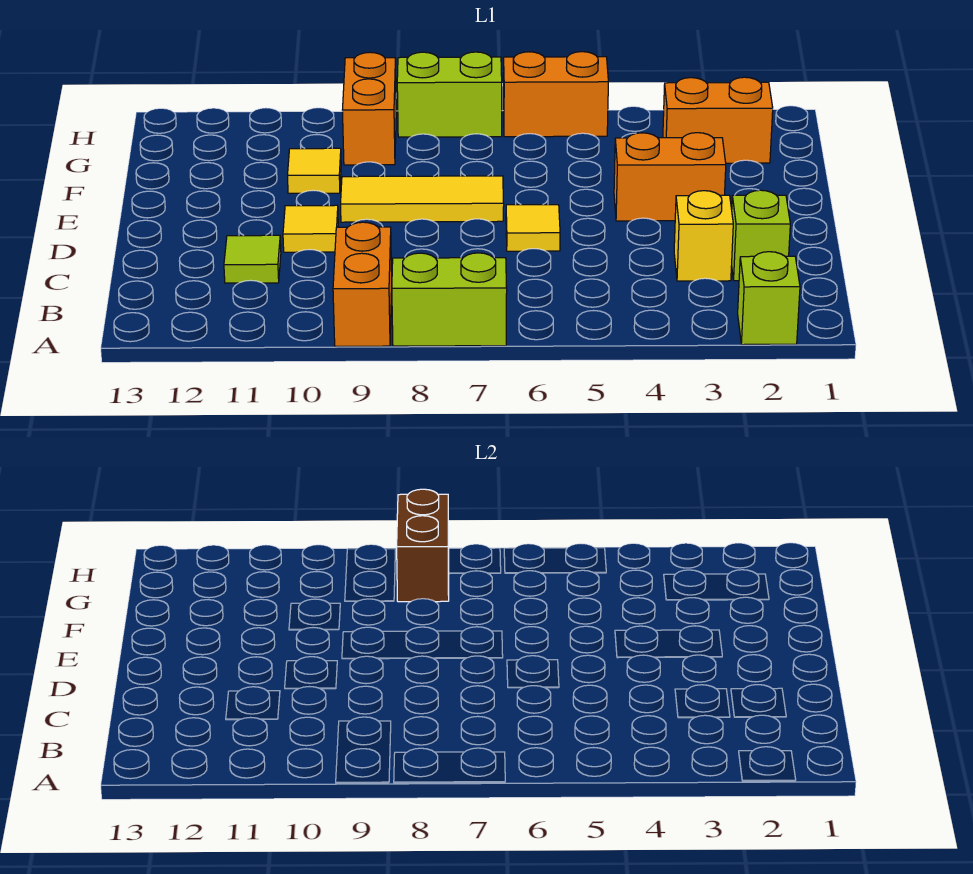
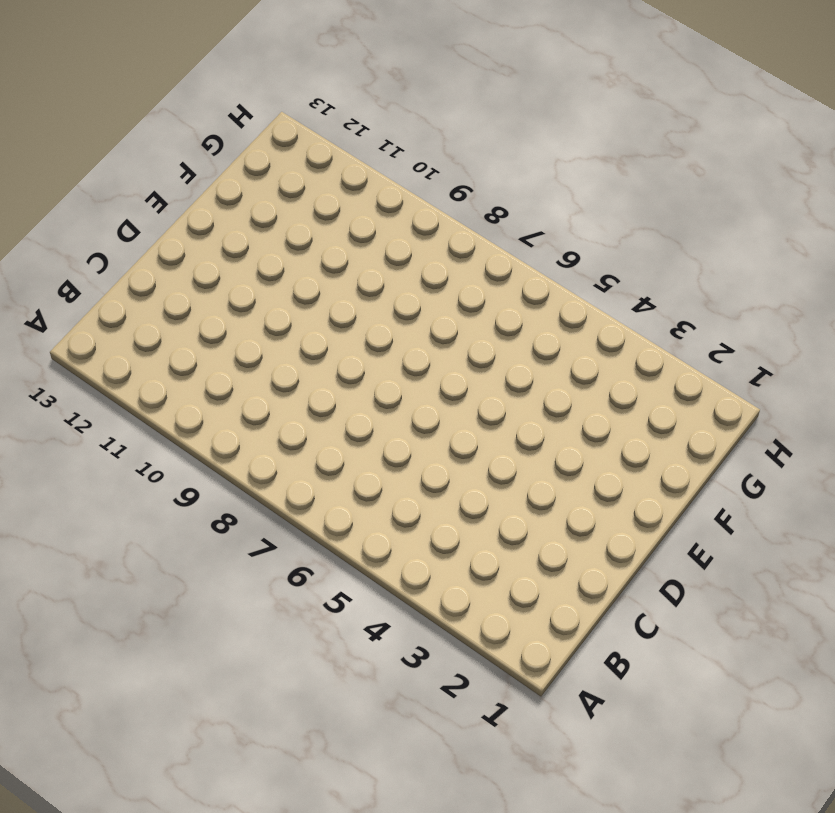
none -> lime 1x1 brick [738,252,800,345]
none -> lime 1x2 brick [392,253,507,346]
none -> orange 1x2 brick [333,222,392,346]

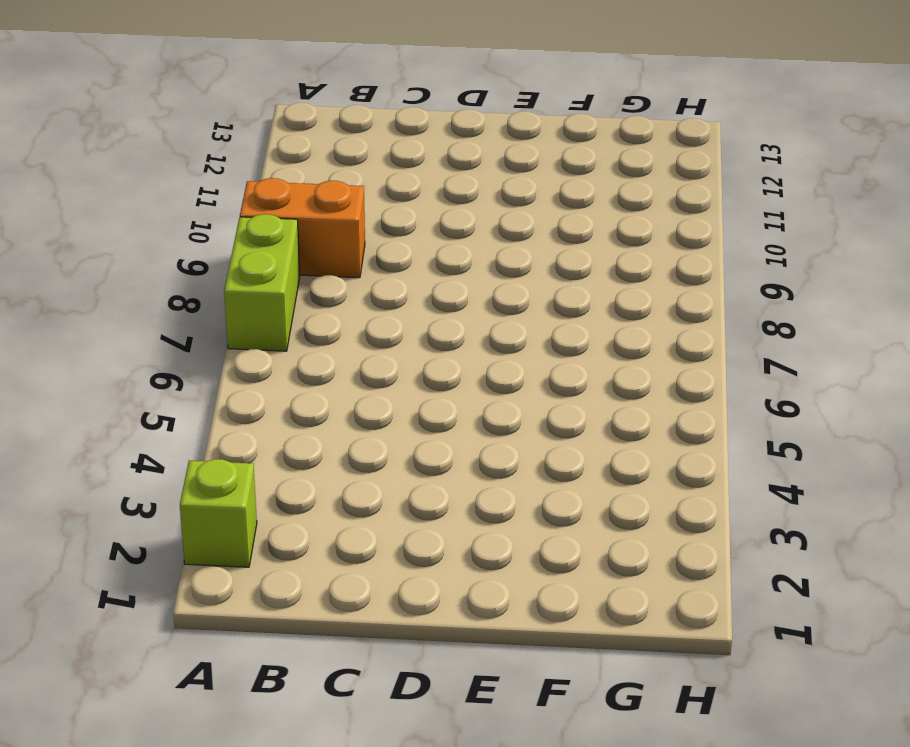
none -> lime 1x1 brick [732,190,790,281]
none -> yellow 1x1 brick [674,191,733,281]
none -> lime 1x1 tile [224,235,281,283]

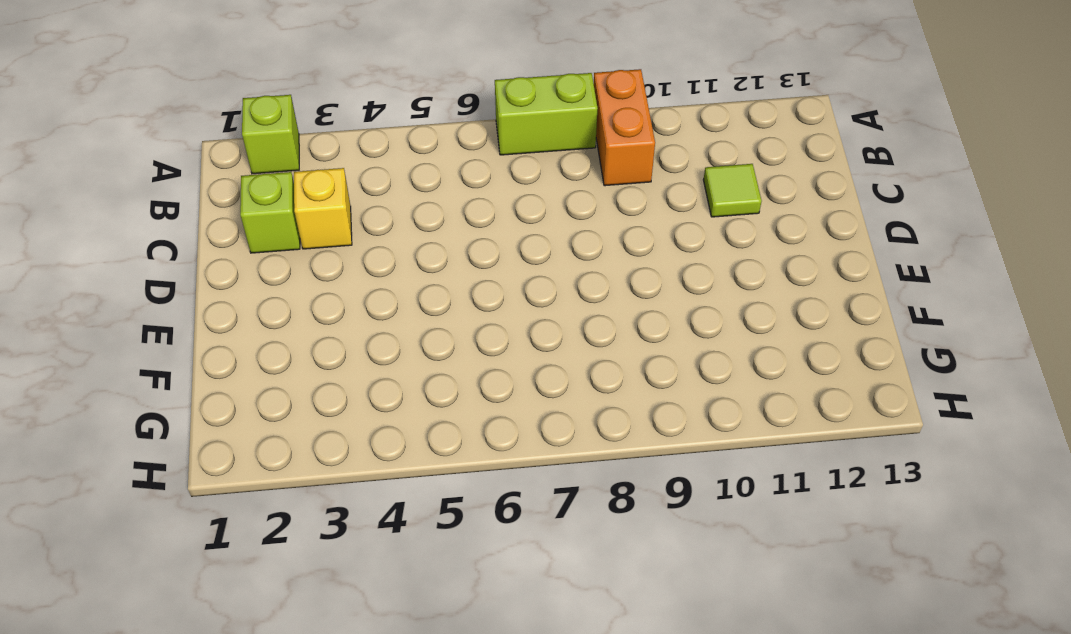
none -> yellow 1x1 tile [506,205,560,251]
none -> yellow 1x1 tile [283,205,338,252]
none -> orange 1x2 brick [614,133,726,221]

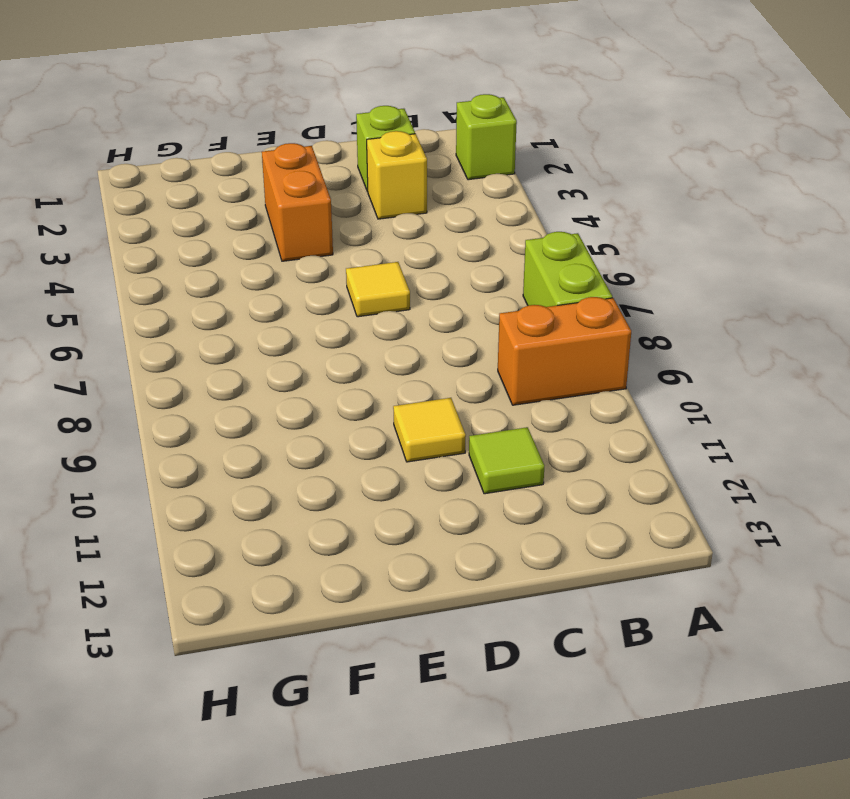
none -> yellow 1x3 tile [341,176,504,222]
none -> yellow 1x1 tile [287,148,341,193]
none -> orange 1x2 brick [663,77,773,163]

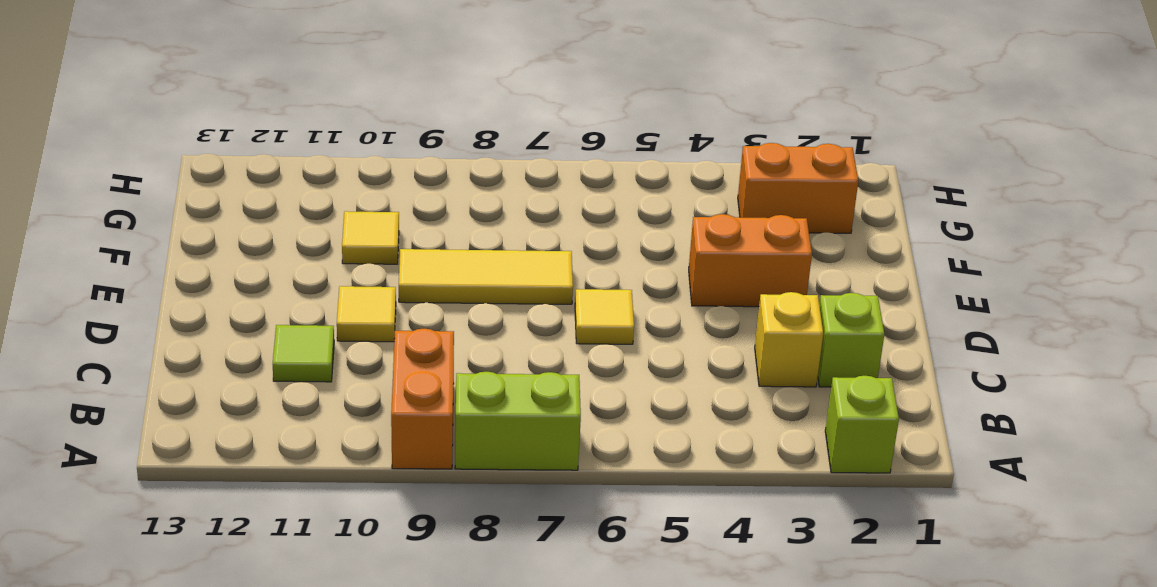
none -> orange 1x2 brick [342,52,396,165]
none -> orange 1x2 brick [503,52,608,137]
none -> lime 1x2 brick [397,52,502,137]

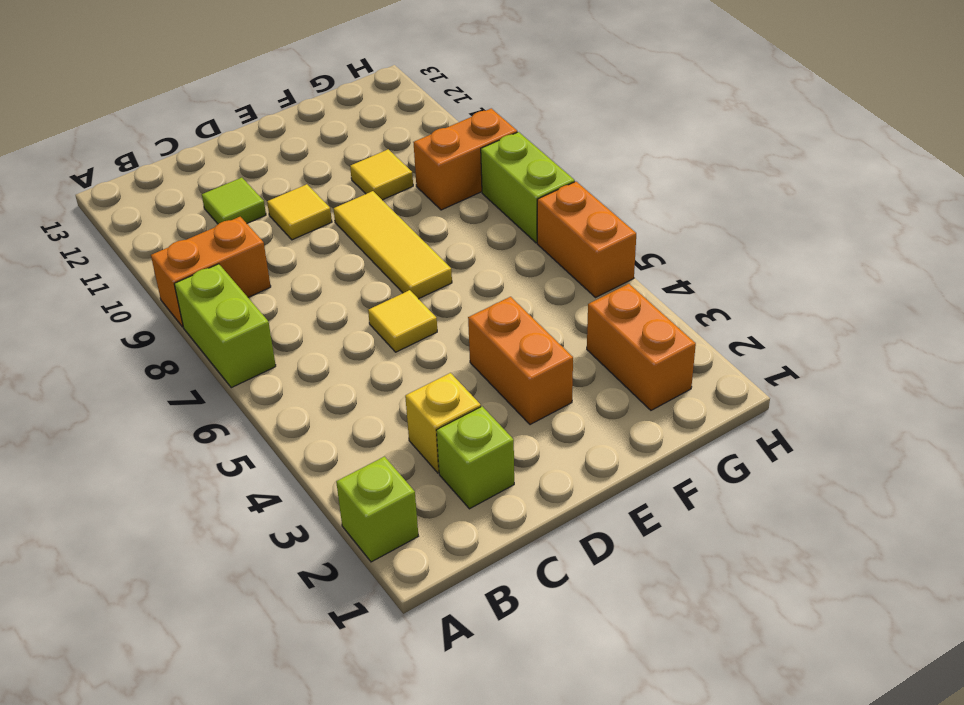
none -> brown 1x2 brick [397,489,449,602]

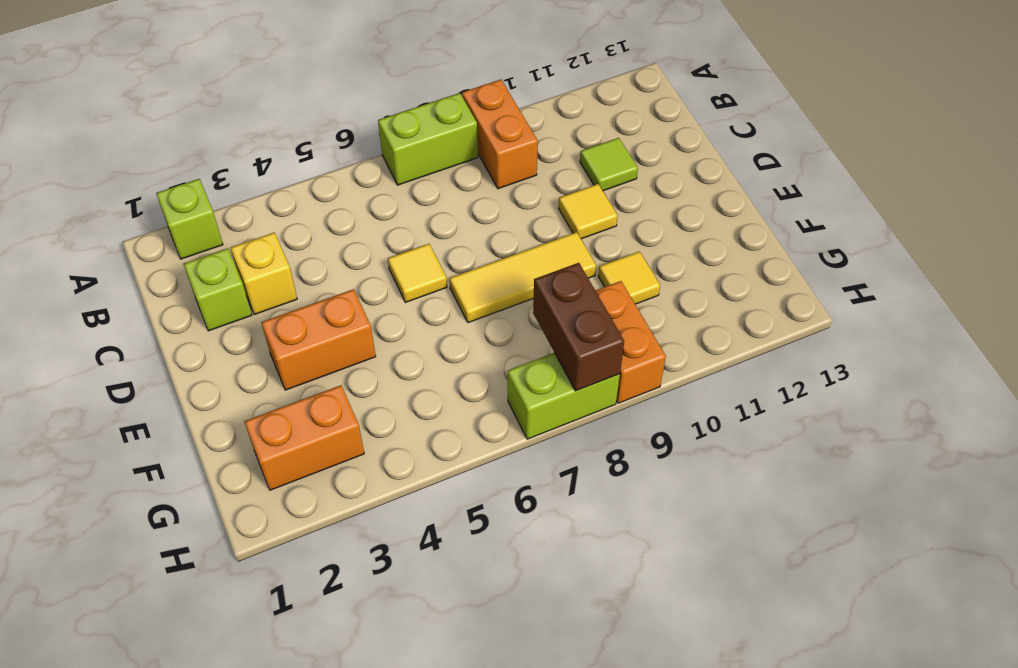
none -> orange 1x2 brick [503,52,608,137]

